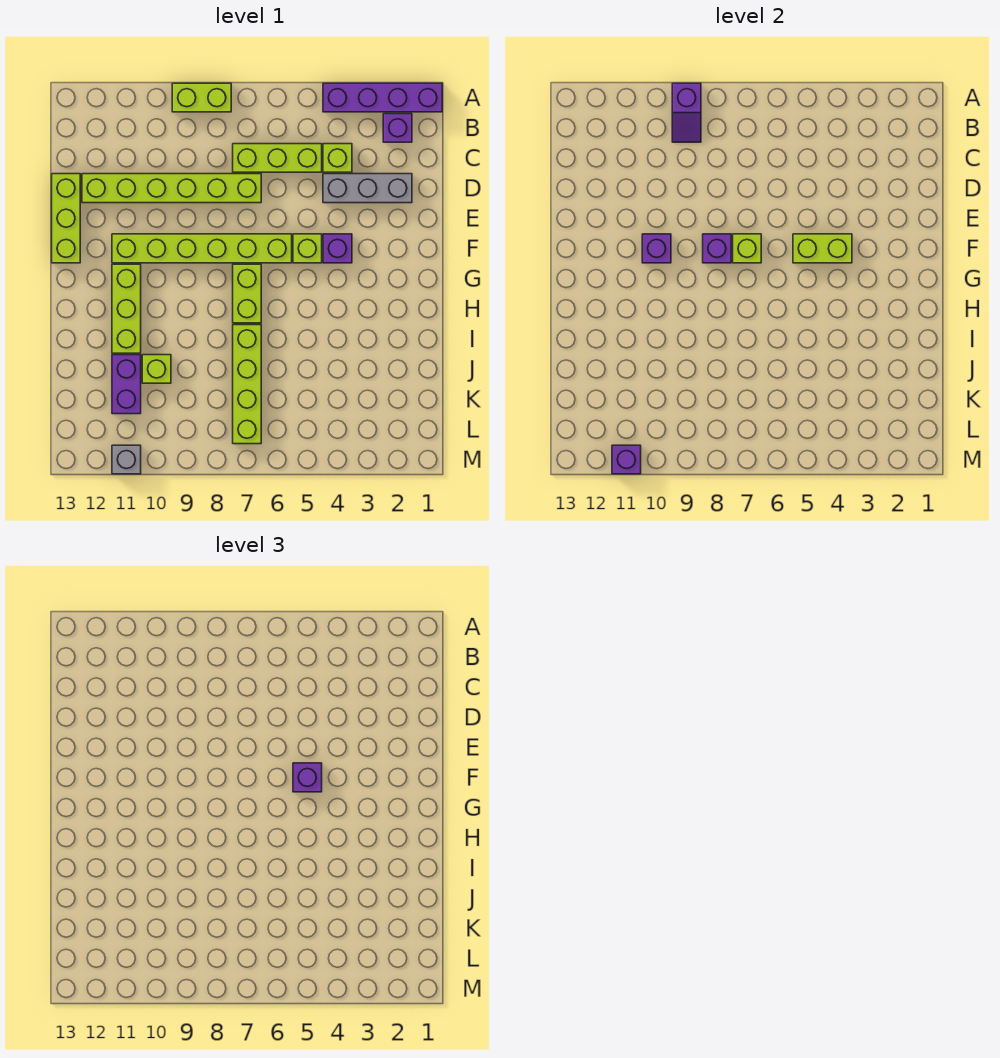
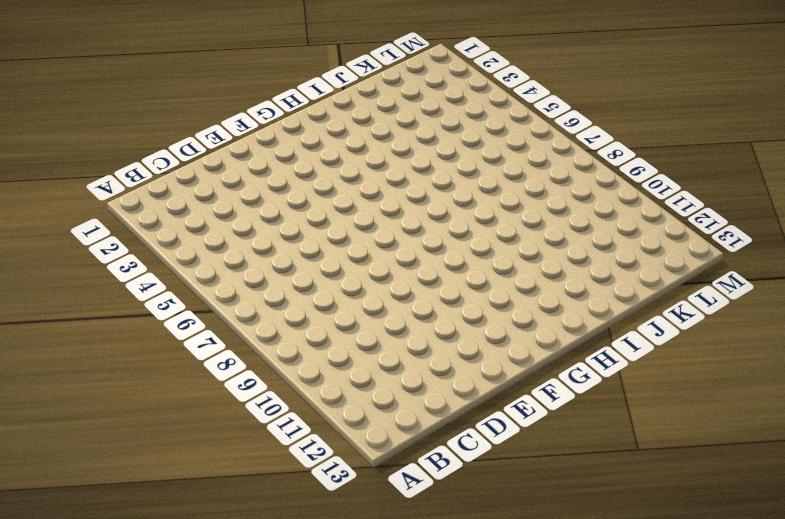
none -> purple 1x4 brick [323,83,442,112]
none -> lime 1x2 brick [172,83,231,112]
none -> purple 1x1 brick [383,114,412,142]

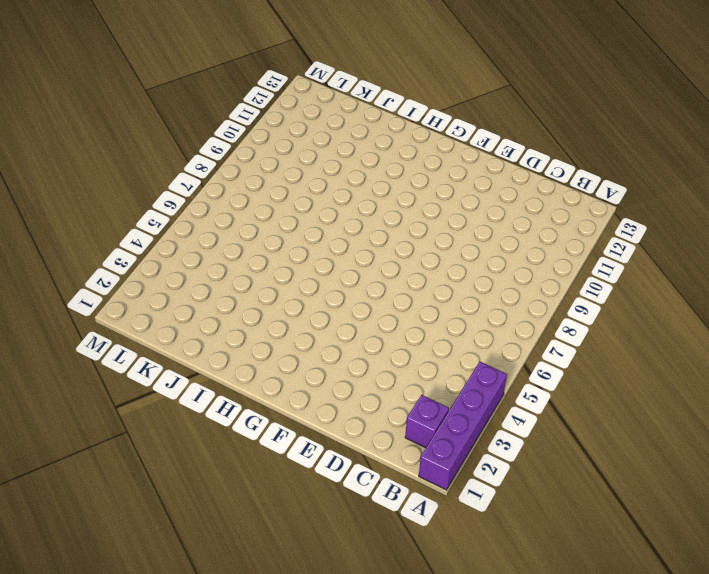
none -> lime 1x2 brick [172,83,231,112]
none -> lime 1x1 brick [323,144,352,172]
none -> lime 1x3 brick [233,144,322,172]

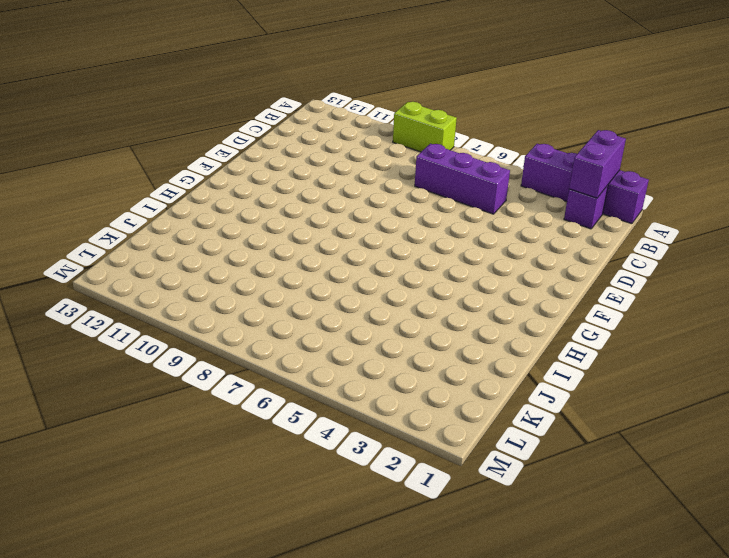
purple 1x2 brick [569,130,626,198] -> purple 1x2 brick moved to [112,355,141,414]
purple 1x3 brick [415,144,510,214] -> lime 1x3 brick [233,144,322,172]
none -> lime 1x1 brick [323,144,352,172]
none -> grey 1x3 brick [323,174,412,203]
none -> lime 1x6 brick [82,174,261,203]

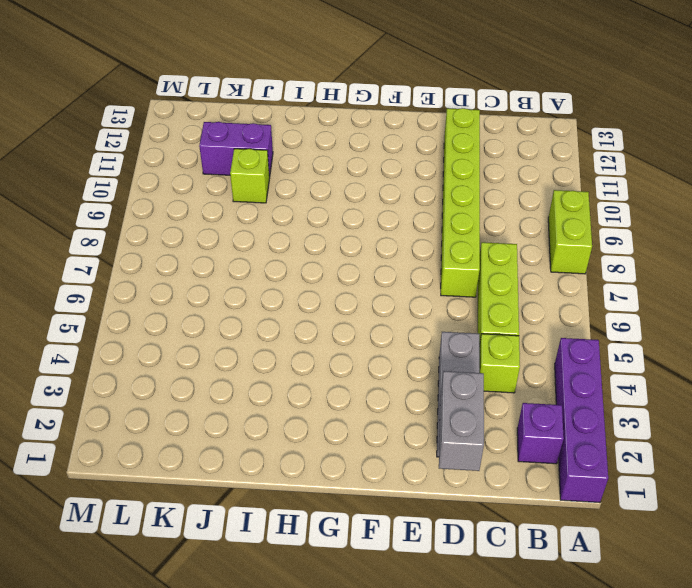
grey 1x2 brick [439,371,484,471] -> none
none -> lime 1x3 brick [52,174,80,263]
none -> purple 1x1 brick [323,234,352,263]
none -> lime 1x1 brick [293,234,322,263]

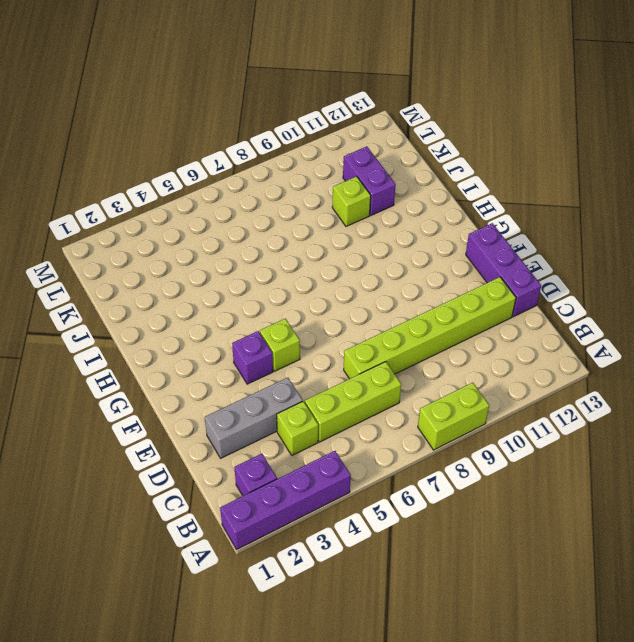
purple 1x3 brick [466,223,541,317] -> lime 1x3 brick [52,174,80,263]
none -> lime 1x6 brick [112,234,292,263]
none -> lime 1x2 brick [233,264,261,323]
none -> lime 1x3 brick [112,264,141,353]

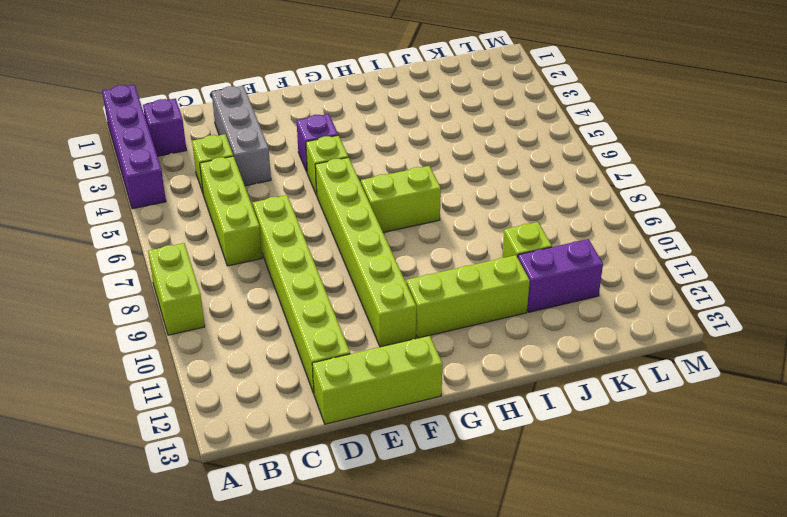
none -> lime 1x4 brick [233,325,261,444]
none -> grey 1x1 brick [112,445,141,474]
none -> purple 1x2 slope [672,83,701,142]

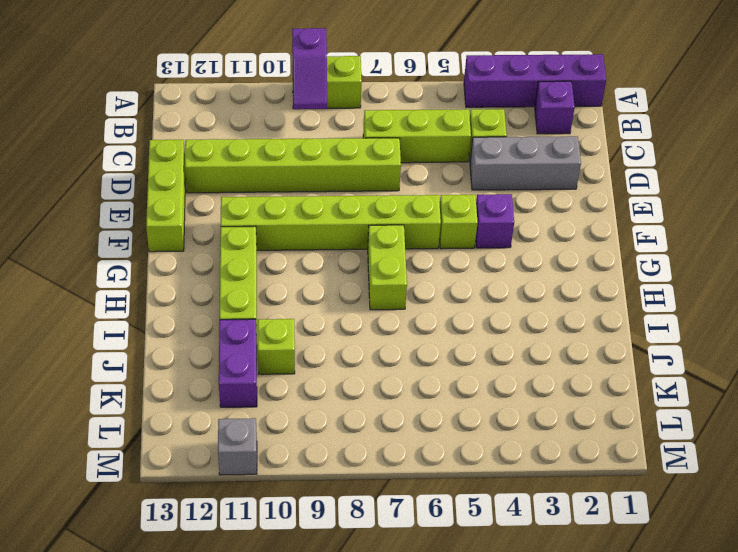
none -> lime 1x4 brick [233,325,261,444]
none -> lime 1x2 brick [793,234,852,263]
none -> lime 1x1 brick [733,234,761,263]

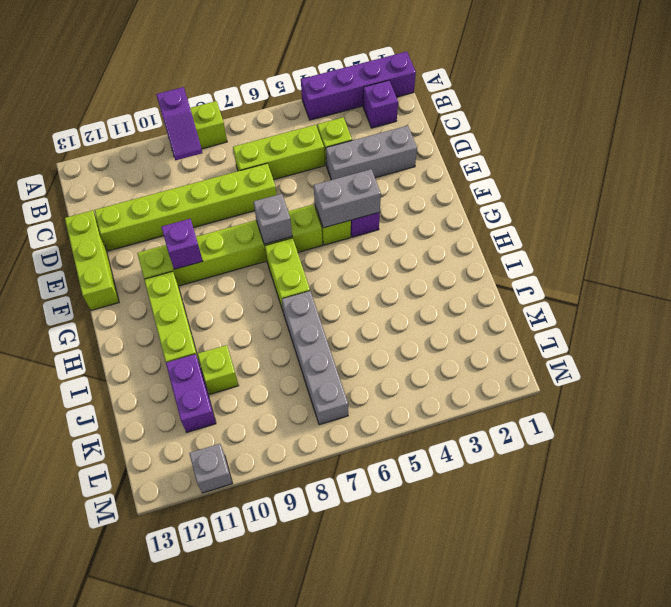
grey 1x2 brick [314,169,381,228] -> lime 1x2 brick [793,234,852,263]
grey 1x1 brick [254,194,292,244] -> lime 1x1 brick [733,234,761,263]
grey 1x4 brick [282,291,348,425] -> lime 1x4 brick [233,325,261,444]
none -> purple 1x1 brick [703,234,731,263]
none -> purple 1x1 brick [612,445,641,474]
none -> purple 1x1 brick [293,763,322,792]

